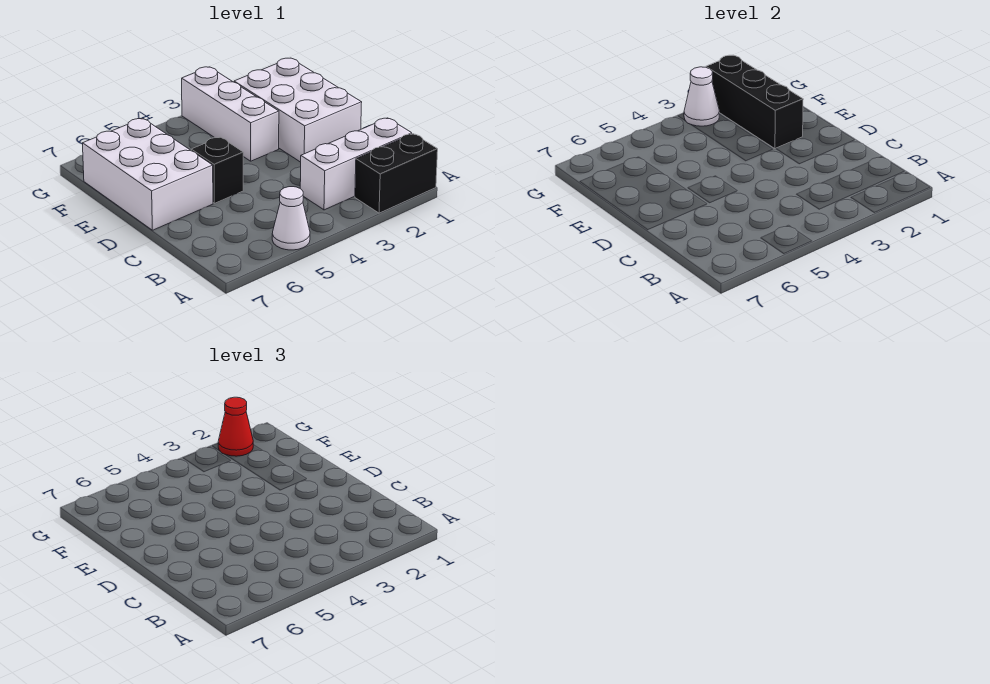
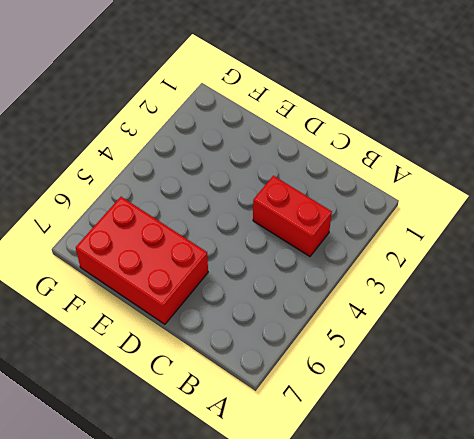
red 1x2 brick [253,176,332,256] -> white 1x3 brick [300,118,412,210]
red 2x3 brick [76,197,208,324] -> white 2x3 brick [83,118,213,230]
none -> black 1x2 brick [355,134,438,213]
none -> white 1x1 cone [272,187,310,250]

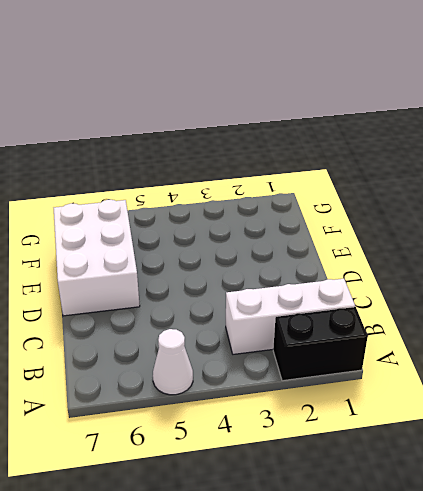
none -> white 2x3 brick [234,58,362,162]
none -> black 1x1 brick [191,137,243,203]

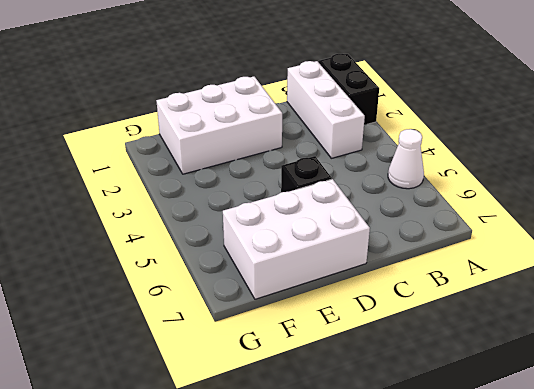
none -> white 1x3 brick [182,67,279,161]
none -> black 1x3 brick [706,55,803,149]

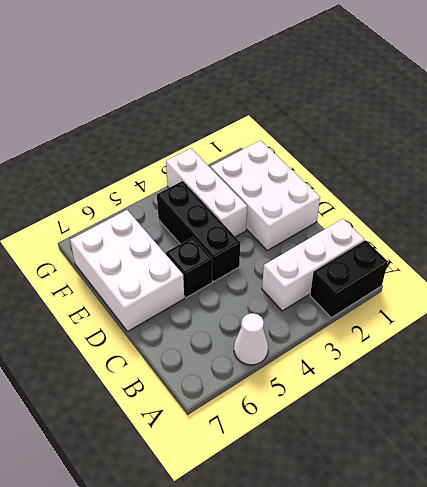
black 1x3 brick [157,181,240,281] -> black 1x3 brick moved to [706,55,803,149]
none -> white 1x1 cone [684,67,719,126]
none -> red 1x1 cone [218,397,253,456]

